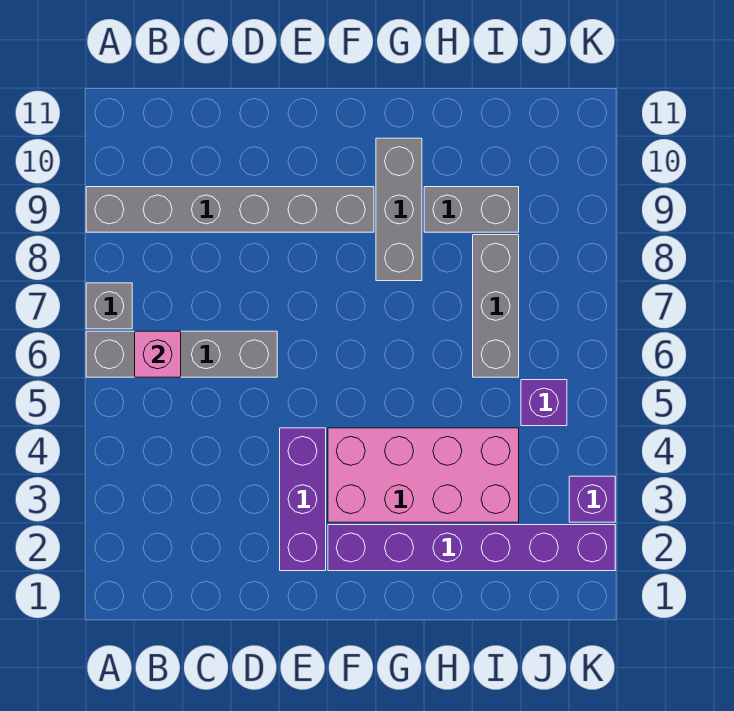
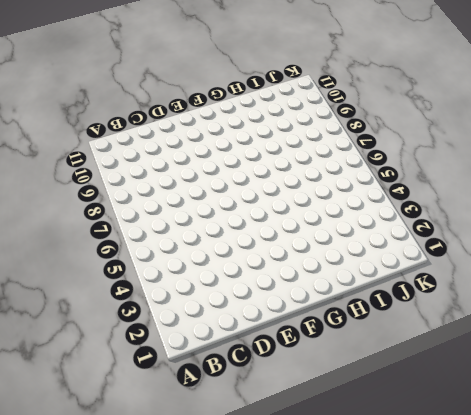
none -> grey 1x4 brick [86,331,277,377]
none -> grey 1x1 brick [86,283,132,329]
none -> grey 1x6 brick [86,187,374,232]

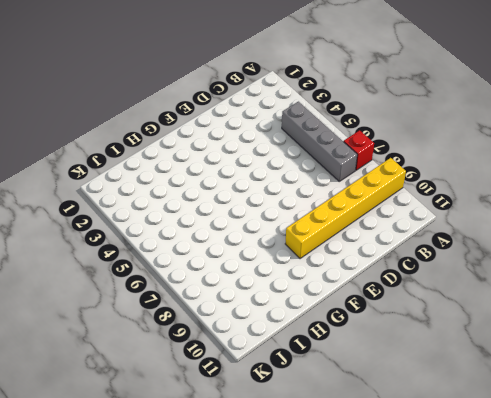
red 1x1 brick [344,130,374,170] -> grey 1x1 brick [86,283,132,329]
yellow 1x6 brick [285,158,406,259] -> grey 1x6 brick [86,187,374,232]
grey 1x4 brick [282,102,357,181] -> grey 1x4 brick turned to [86,331,277,377]
none -> purple 1x3 brick [280,428,326,571]
none -> purple 1x6 brick [328,525,615,571]
none -> pink 2x4 brick [328,428,519,522]

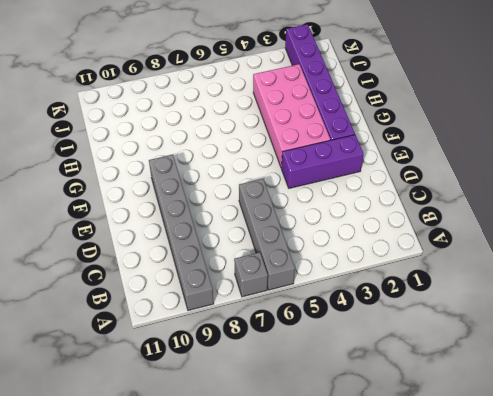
none -> grey 1x3 brick [376,138,422,281]
none -> grey 1x2 brick [424,187,519,232]
none -> grey 1x3 brick [473,235,519,377]

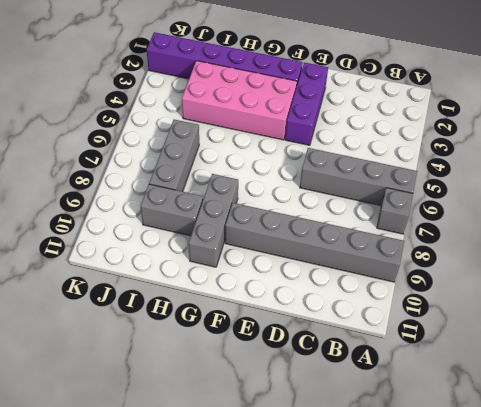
none -> purple 1x1 brick [521,380,567,426]
none -> purple 1x1 brick [569,476,615,522]
none -> pink 1x1 brick [135,331,181,377]

